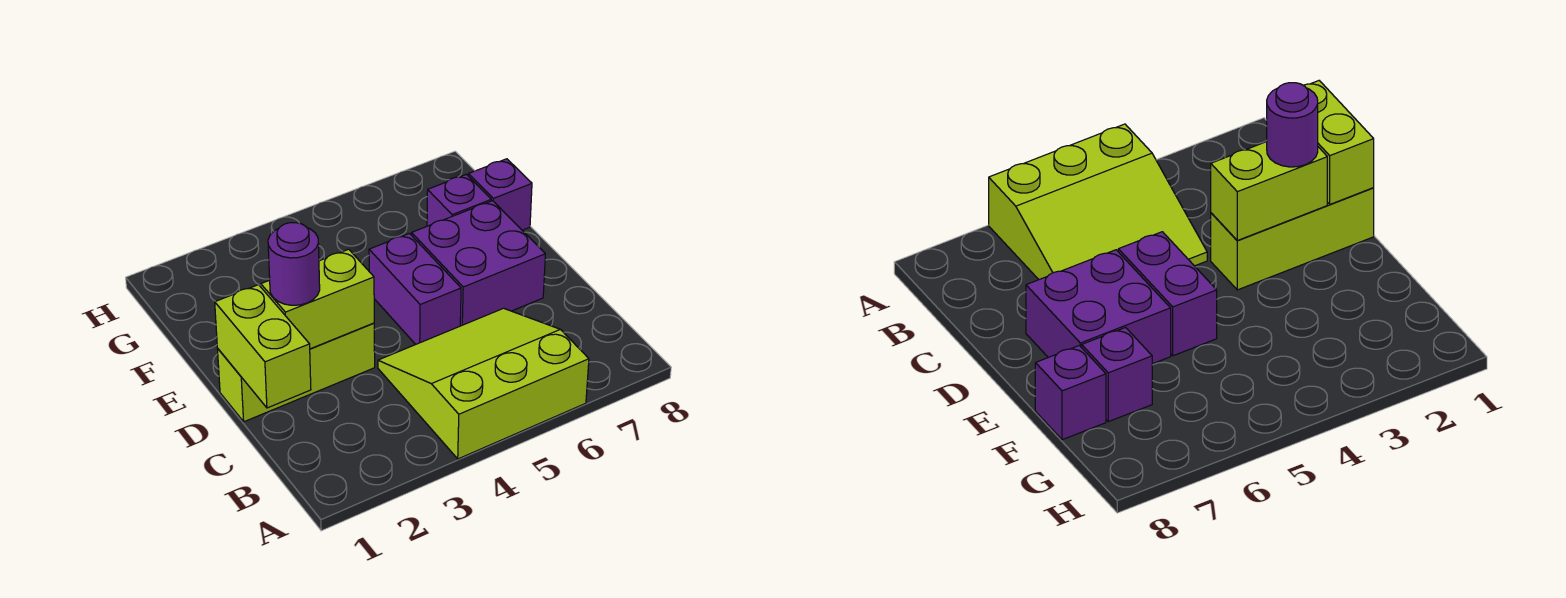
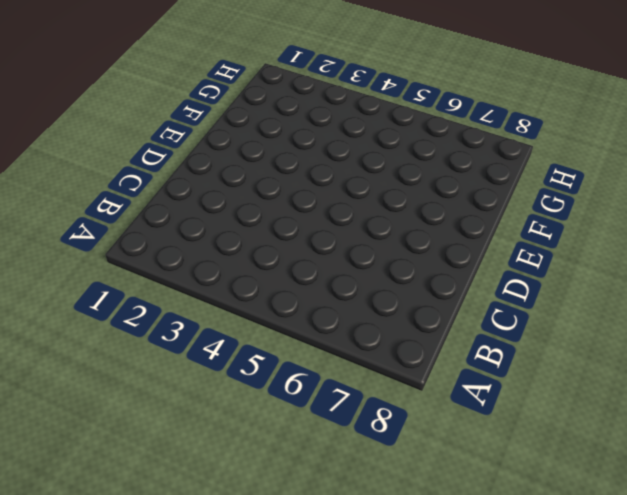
none -> lime 3x3 slope [378,308,589,459]
none -> lime 1x3 brick [218,323,375,422]

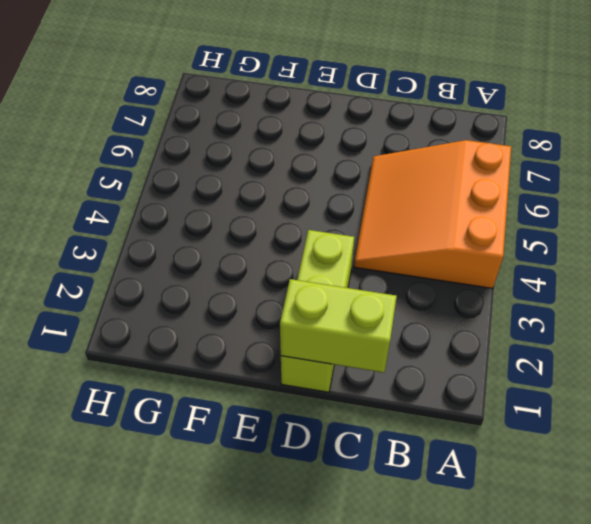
orange 3x3 slope [354,140,511,289] -> lime 3x3 slope [378,308,589,459]
none -> purple 1x2 brick [369,233,461,344]
none -> purple 2x2 brick [412,201,545,326]

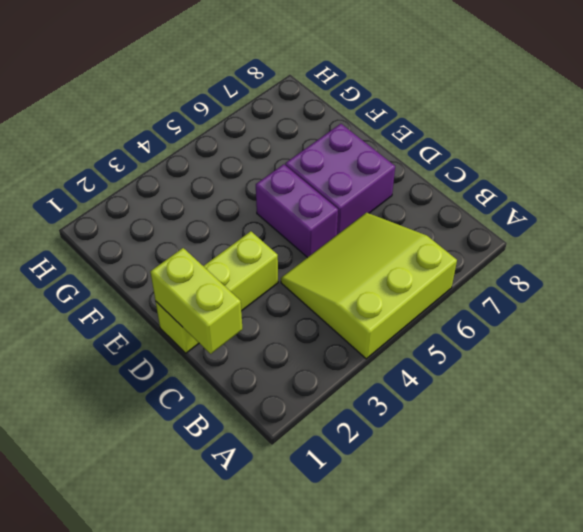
none -> purple 1x1 brick [427,174,491,226]
none -> purple 1x1 brick [468,159,532,230]

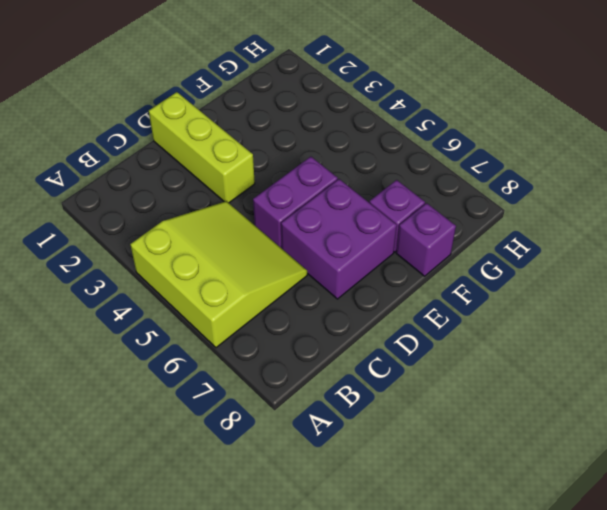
none -> lime 1x2 brick [215,285,311,408]
none -> lime 1x2 brick [261,249,374,349]

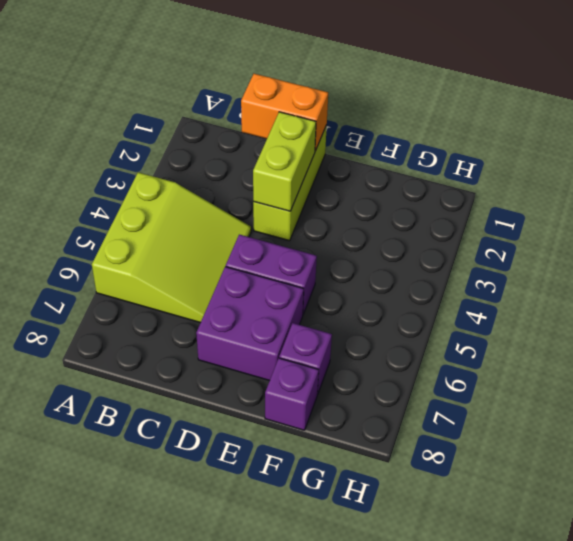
orange 1x2 brick [241,74,328,151] -> lime 1x2 brick [215,285,311,408]
none -> purple 1x1 round brick [268,223,320,305]

